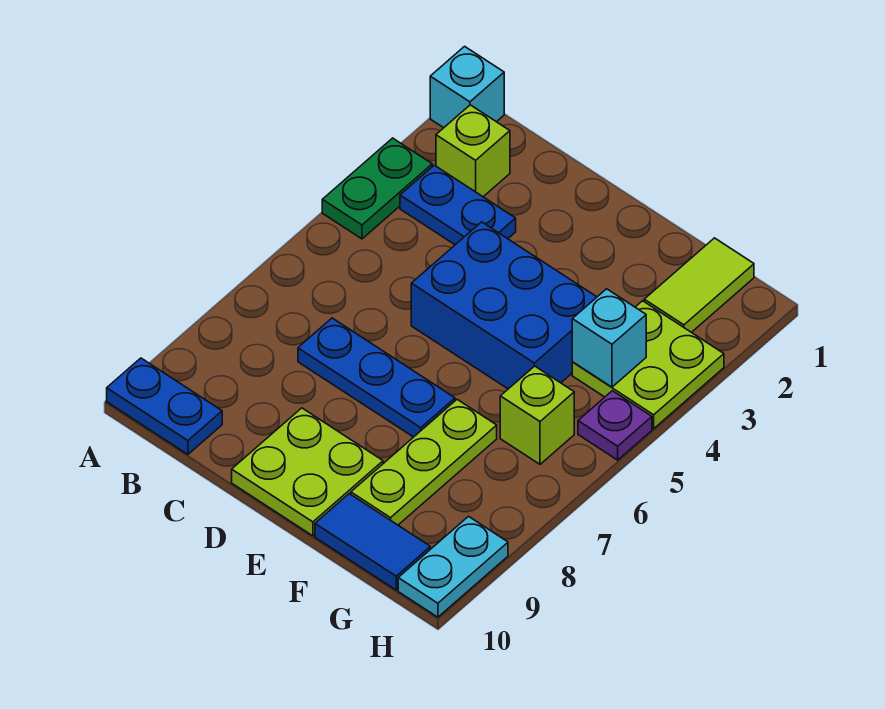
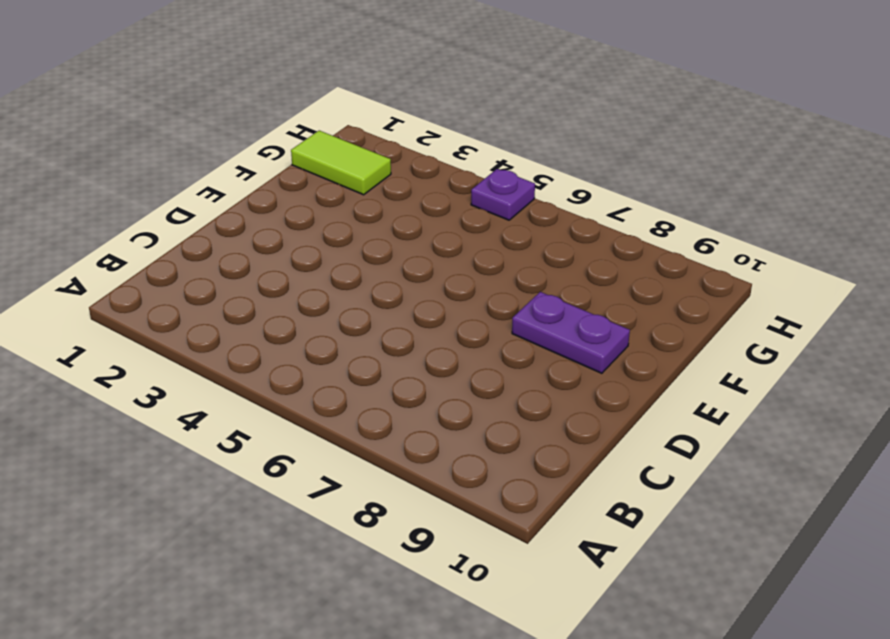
purple 1x2 plate [512,292,630,373] -> lime 2x2 plate [232,408,383,536]
none -> cyan 1x1 brick [430,46,504,128]
none -> green 1x2 plate [322,138,432,239]
none -> blue 1x2 plate [107,358,222,454]

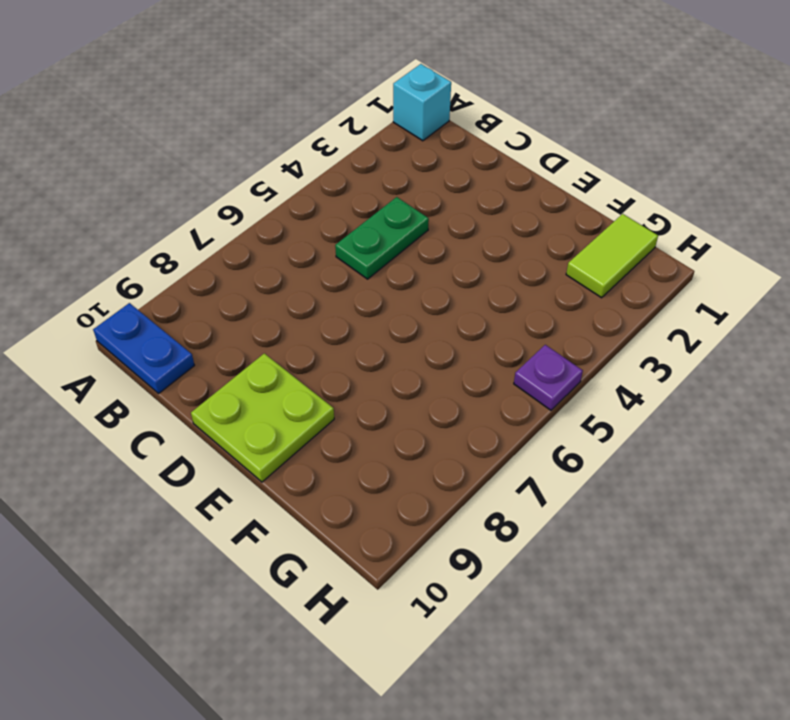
green 1x2 plate [335,197,429,279] -> green 1x2 plate moved to [322,138,432,239]
none -> lime 1x1 brick [436,105,510,197]
none -> blue 1x2 plate [400,165,516,245]
none -> blue 1x3 plate [298,318,455,437]

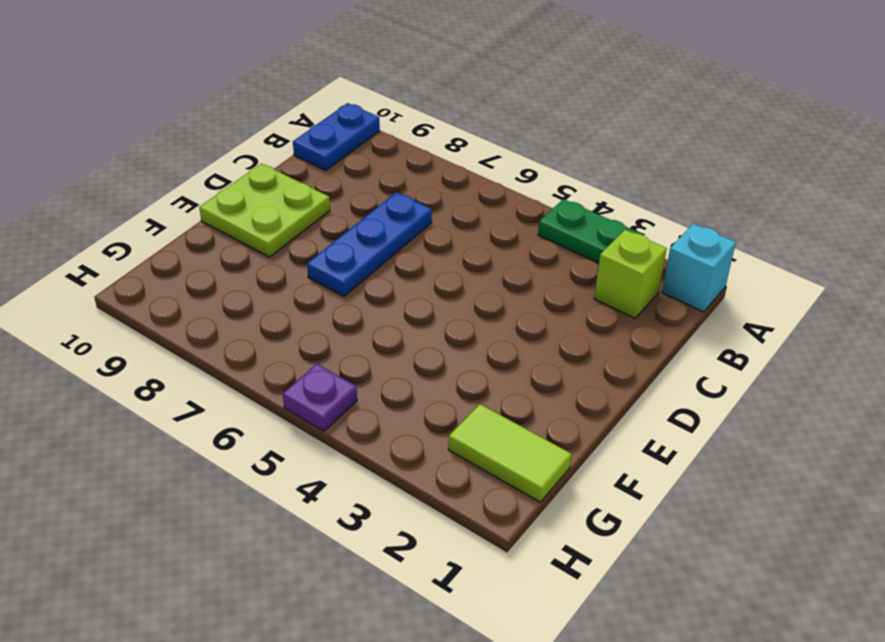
none -> blue 1x2 plate [400,165,516,245]
none -> blue 2x3 brick [411,222,597,389]
none -> lime 1x3 plate [351,400,497,525]

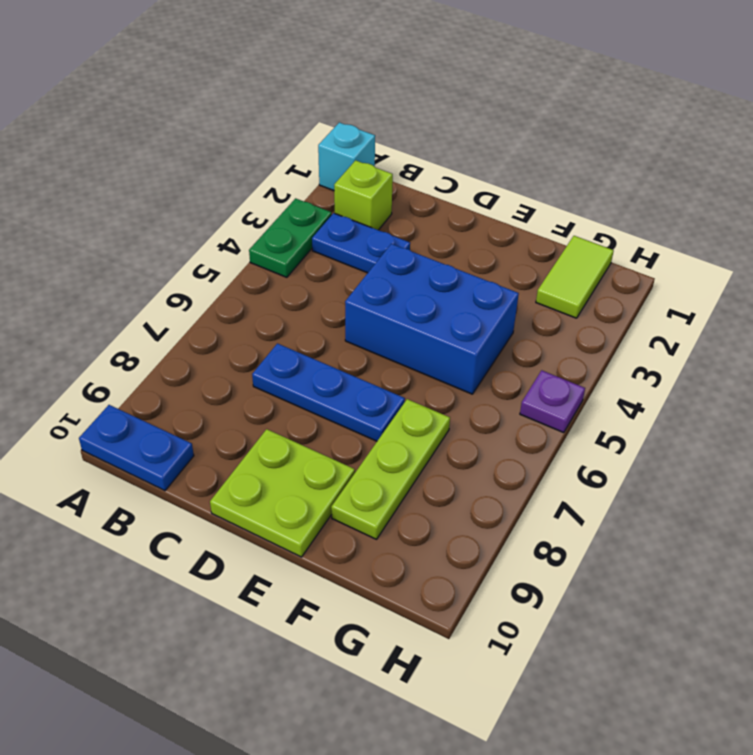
none -> blue 1x2 tile [315,494,430,590]
none -> lime 2x2 plate [572,301,724,429]
none -> lime 1x1 brick [500,366,574,464]

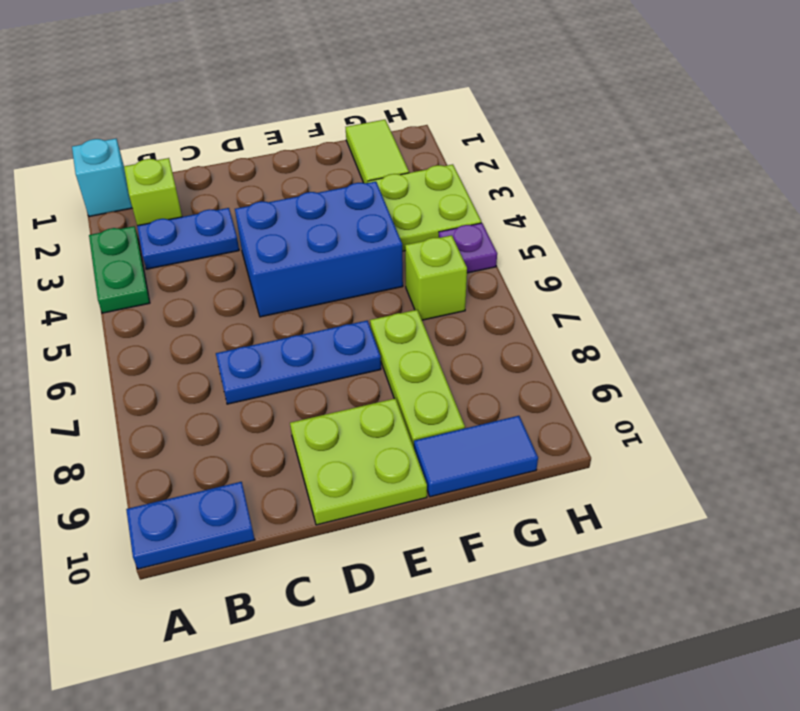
none -> cyan 1x2 plate [398,517,508,617]
none -> cyan 1x1 brick [572,289,646,387]

